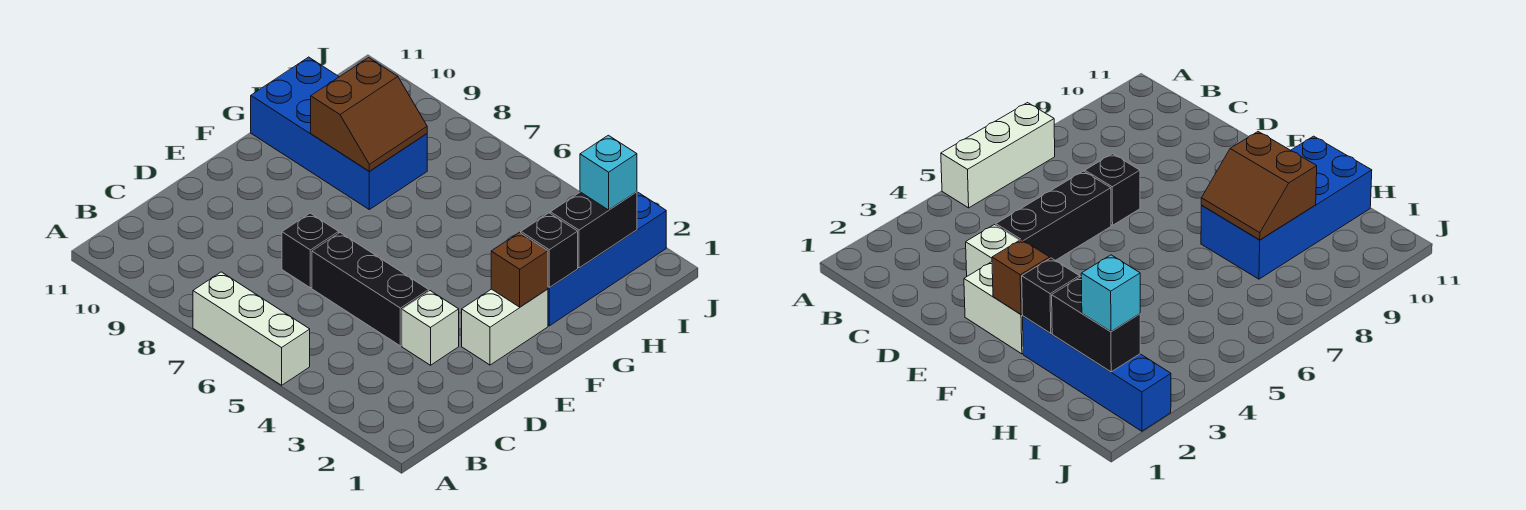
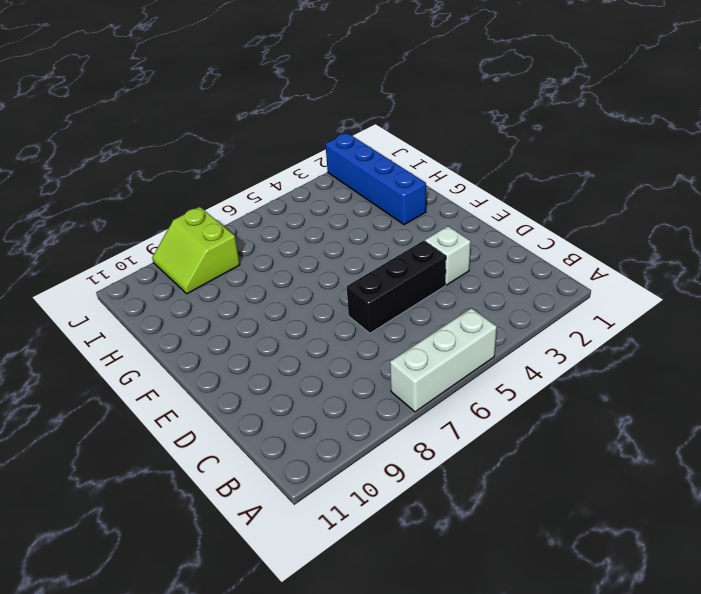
lime 2x2 slope [152,207,240,294] -> none
none -> black 1x1 brick [282,213,339,288]
none -> white 1x2 brick [462,289,548,365]
none -> blue 2x4 brick [251,57,427,209]

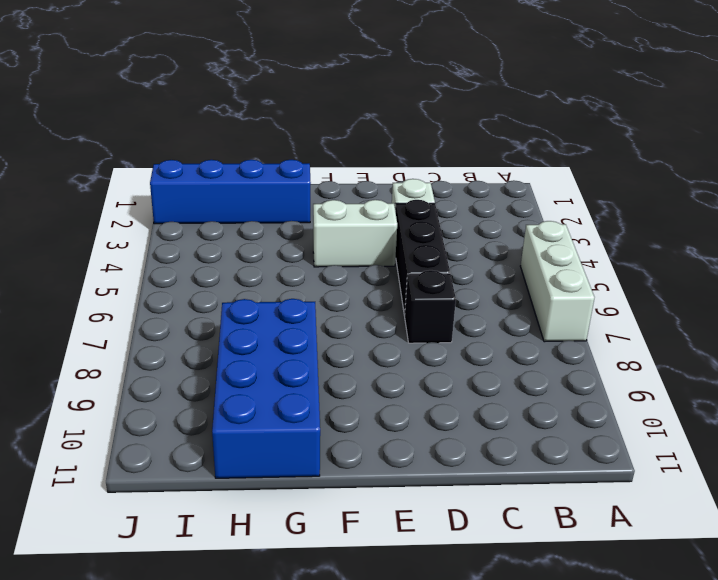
white 1x2 brick [313,200,397,267] -> white 1x2 brick moved to [462,289,548,365]
none -> brown 1x1 brick [491,232,548,307]
none -> black 1x1 brick [521,213,578,288]
none -> brown 2x2 slope [311,58,427,171]

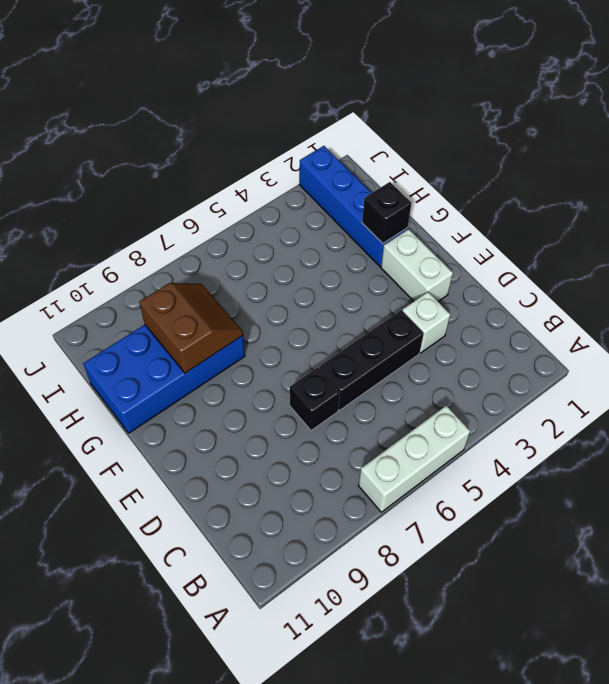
none -> brown 1x1 brick [491,232,548,307]
none -> black 1x2 brick [550,192,637,268]
none -> cyan 1x1 brick [580,135,637,210]

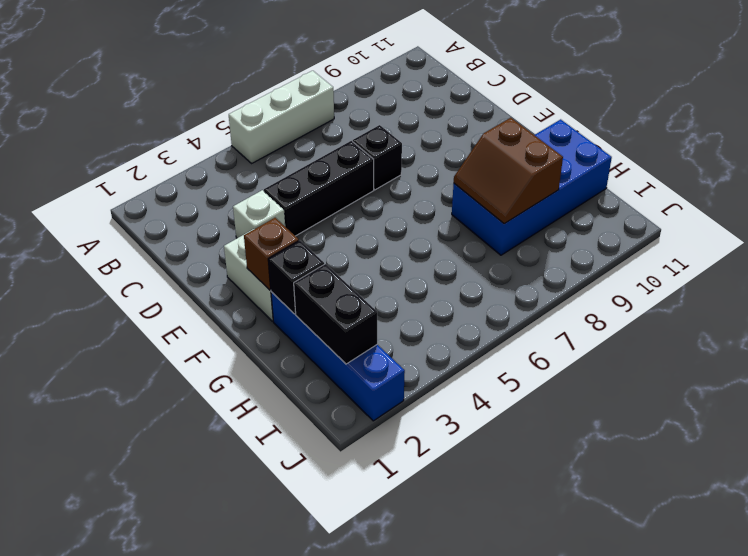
none -> cyan 1x1 brick [580,135,637,210]

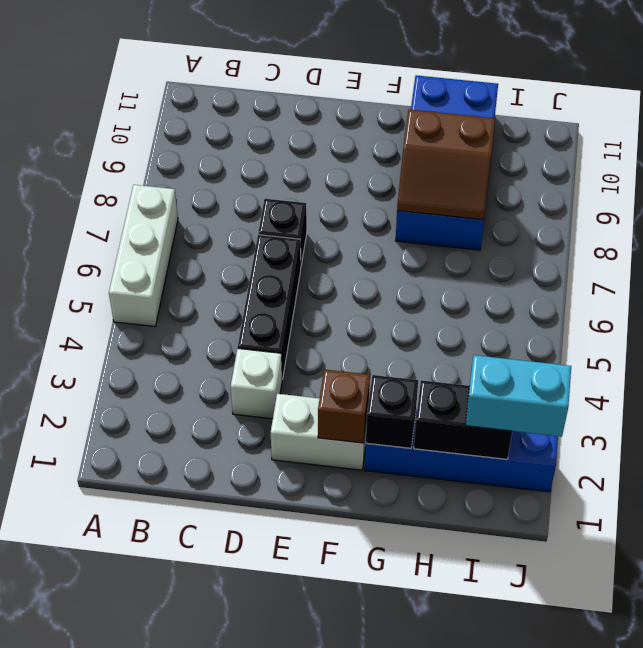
cyan 1x2 brick [465,355,571,437] -> cyan 1x1 brick [580,135,637,210]

